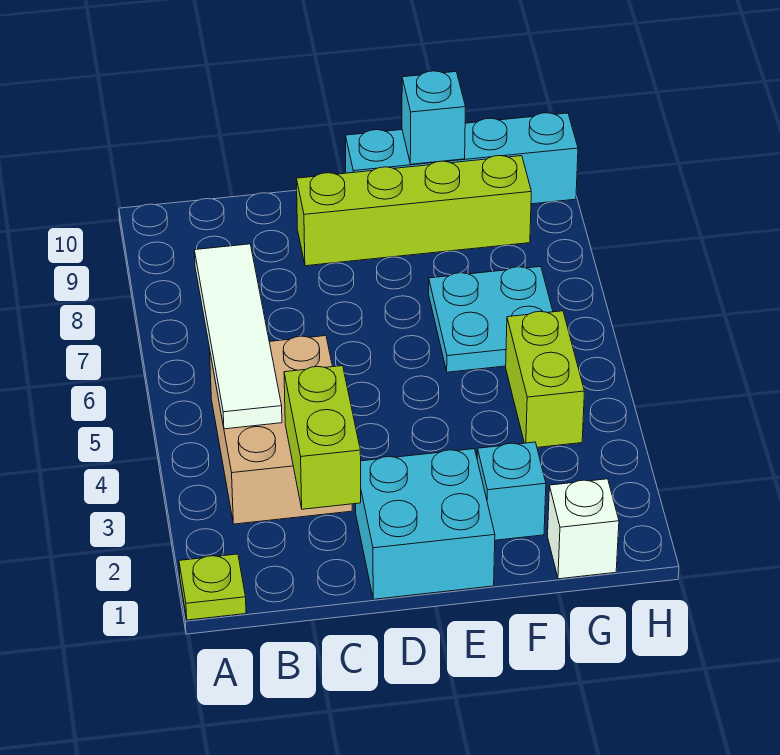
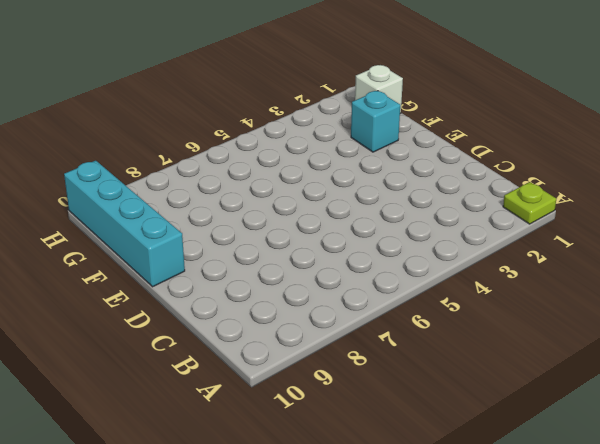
none -> tan 2x3 brick [209,336,352,524]
none -> cyan 2x2 brick [355,449,495,599]
none -> lime 1x4 brick [296,156,531,266]

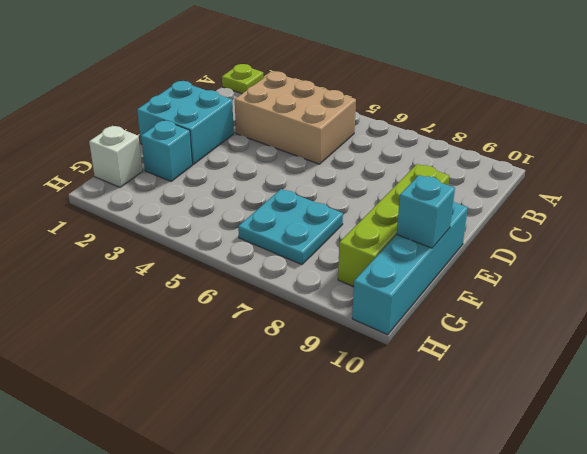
none -> lime 1x2 brick [506,311,585,447]
none -> white 1x4 tile [194,244,282,429]
none -> lime 1x2 brick [284,366,361,509]

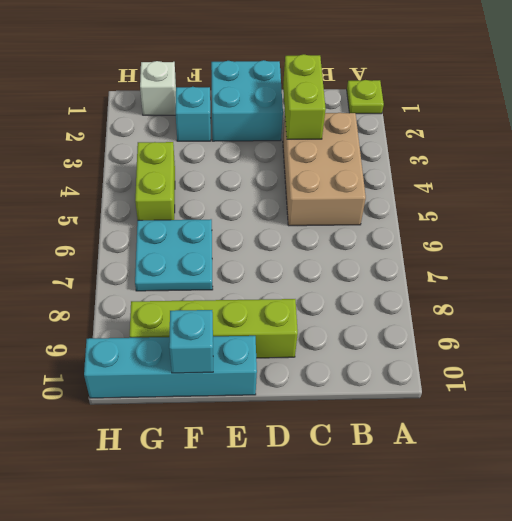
none -> white 1x4 tile [194,244,282,429]

